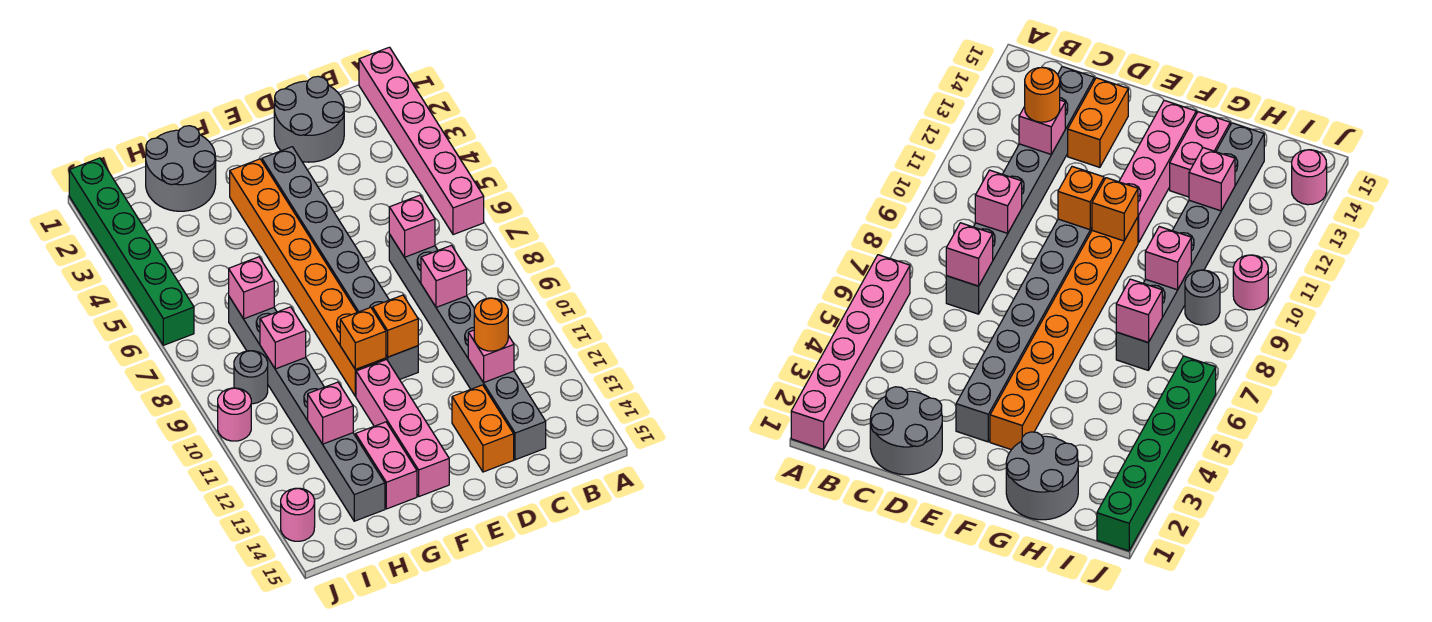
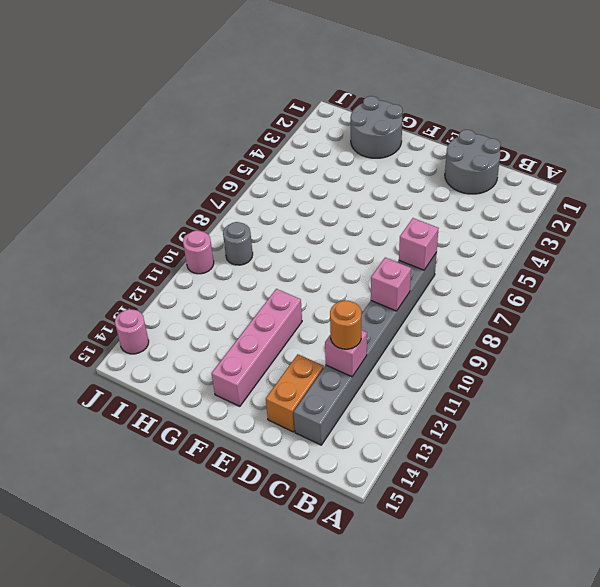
none -> pink 1x6 brick [359,47,484,235]
none -> grey 1x8 brick [262,147,418,380]
none -> orange 1x8 brick [230,159,386,396]

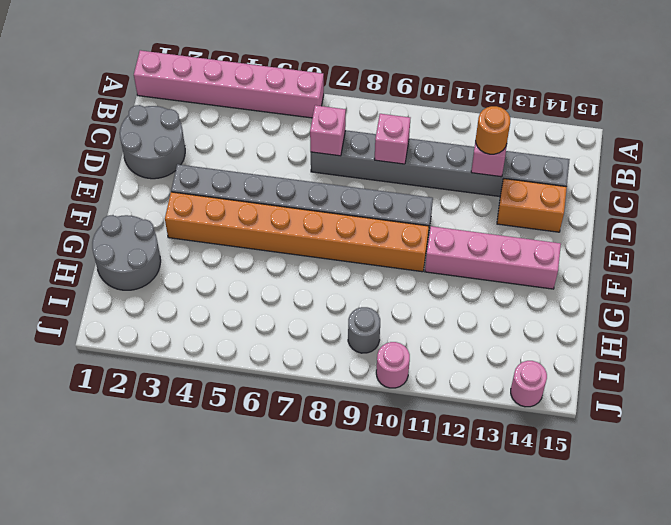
none -> pink 1x2 brick [356,422,417,509]
none -> grey 1x8 brick [229,297,385,521]
none -> green 1x6 brick [69,158,194,345]

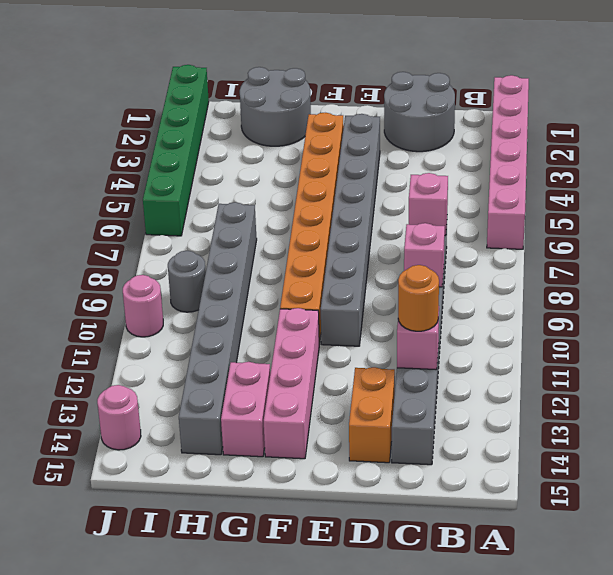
none -> orange 1x1 brick [373,295,418,357]
none -> orange 1x1 brick [340,307,386,370]
none -> pink 1x1 brick [229,257,274,319]

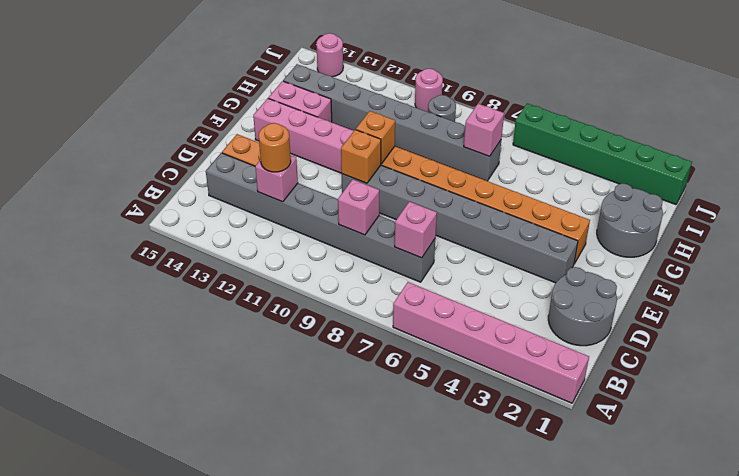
none -> pink 1x1 brick [260,307,306,369]
none -> pink 1x1 brick [308,382,353,444]

